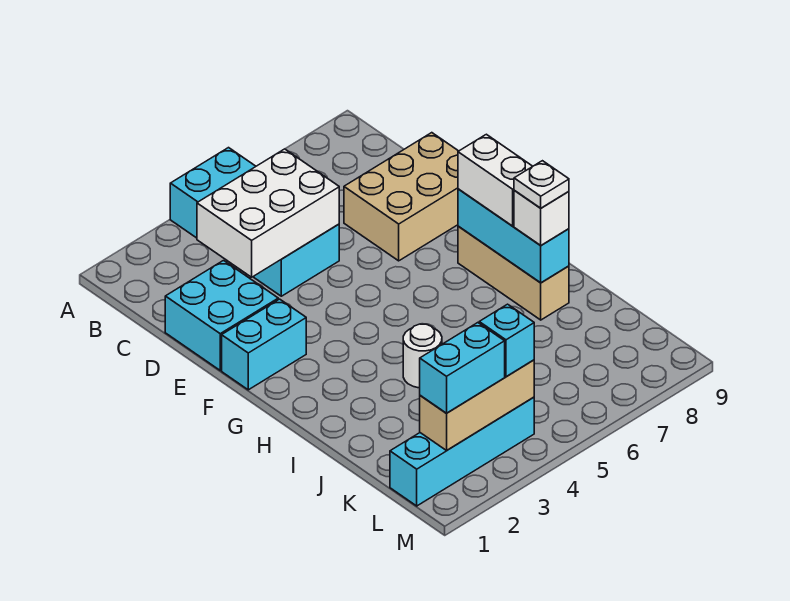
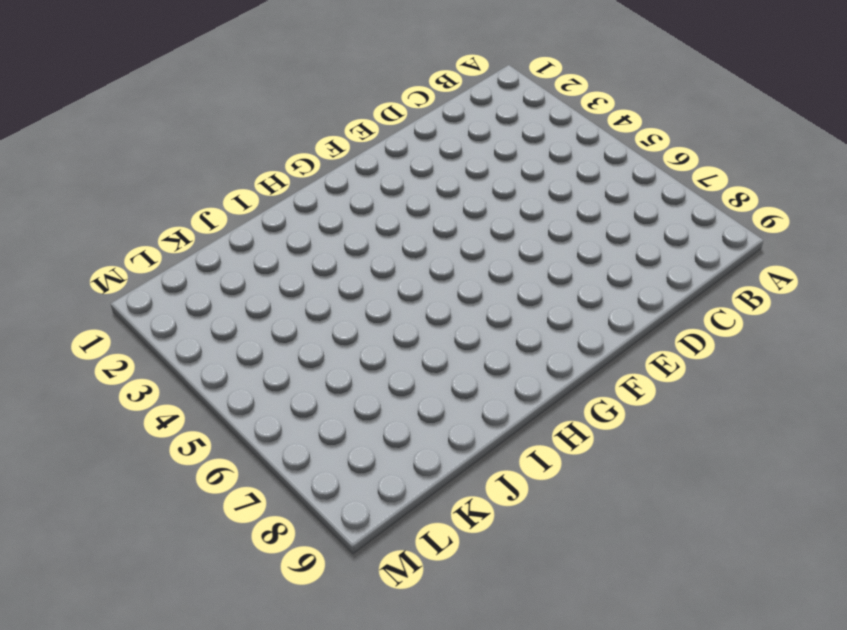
none -> cyan 2x4 brick [170,148,339,296]
none -> cyan 2x2 brick [165,261,278,370]
none -> tan 2x3 brick [344,133,458,261]

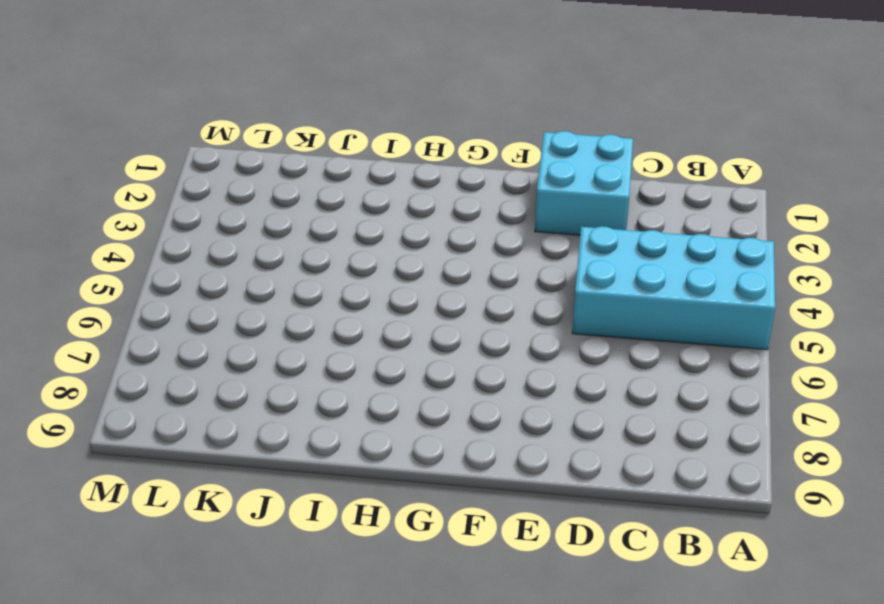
none -> tan 2x3 brick [344,133,458,261]
none -> cyan 1x2 brick [222,299,306,390]
none -> tan 1x3 brick [458,226,569,320]

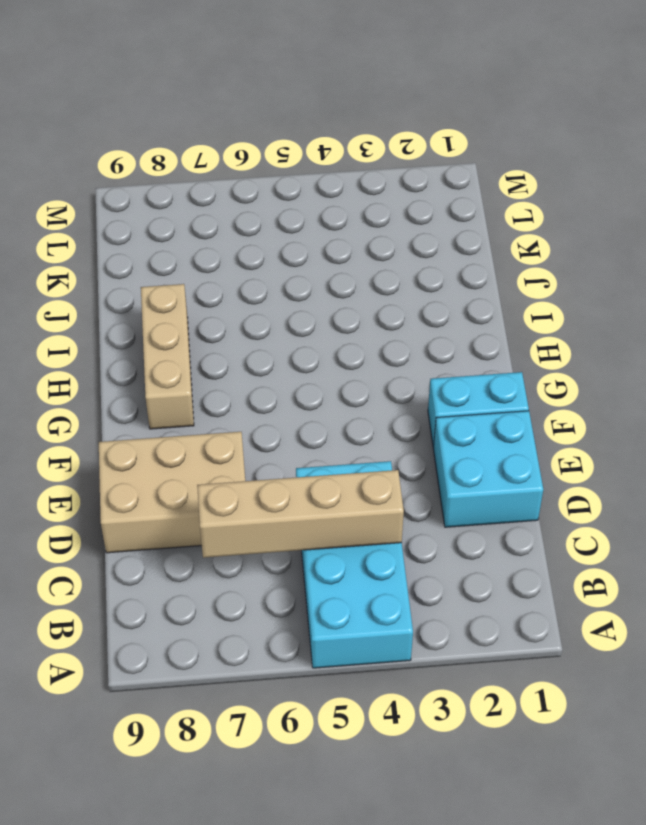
tan 1x4 brick [197,470,404,558] -> white 2x3 brick [197,149,339,277]
none -> white 1x1 round brick [403,324,442,388]
none -> cyan 1x4 brick [390,397,534,506]
none -> cyan 1x3 brick [458,189,569,283]

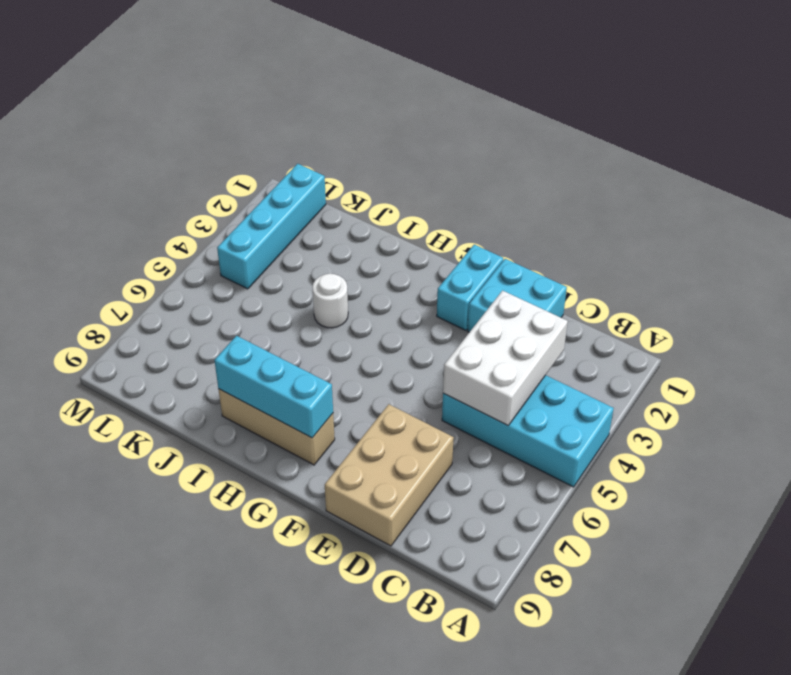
none -> tan 1x3 brick [420,360,534,450]
none -> white 1x2 brick [458,134,533,226]
none -> white 1x1 brick [514,191,569,245]

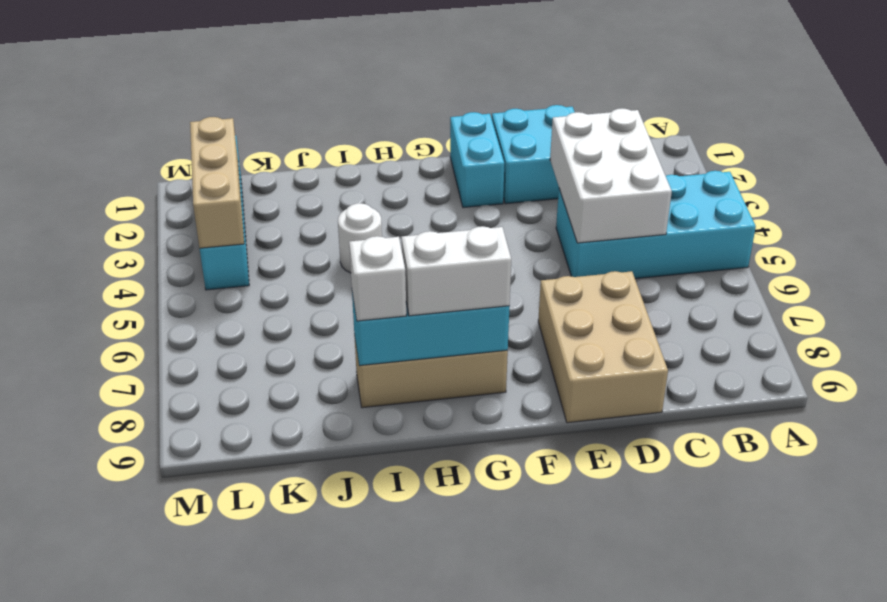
none -> cyan 1x2 brick [420,323,505,413]
none -> cyan 1x1 brick [479,304,534,377]
none -> white 1x1 plate [514,161,569,208]

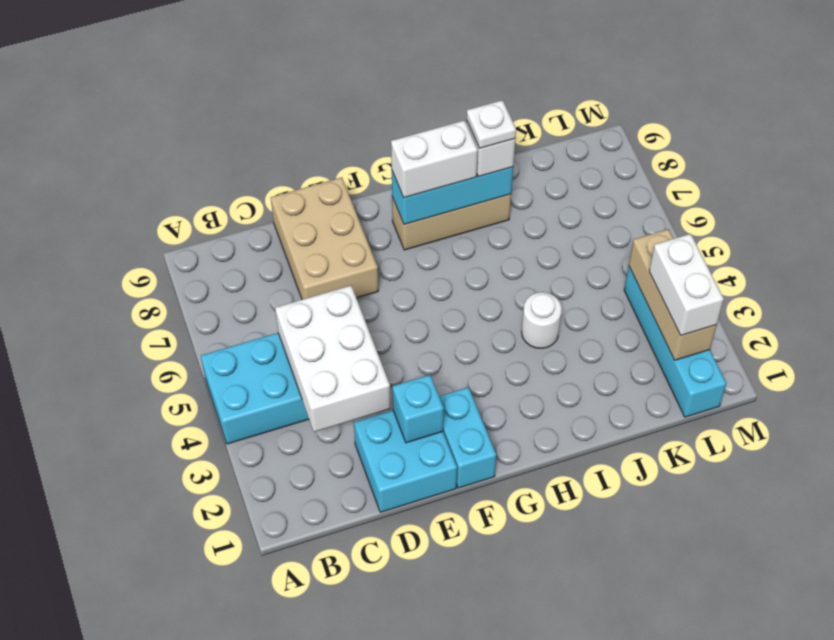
cyan 1x1 brick [393,375,444,443] -> cyan 1x1 brick moved to [479,304,534,377]
white 1x2 brick [649,234,724,335] -> cyan 1x2 brick [420,323,505,413]

